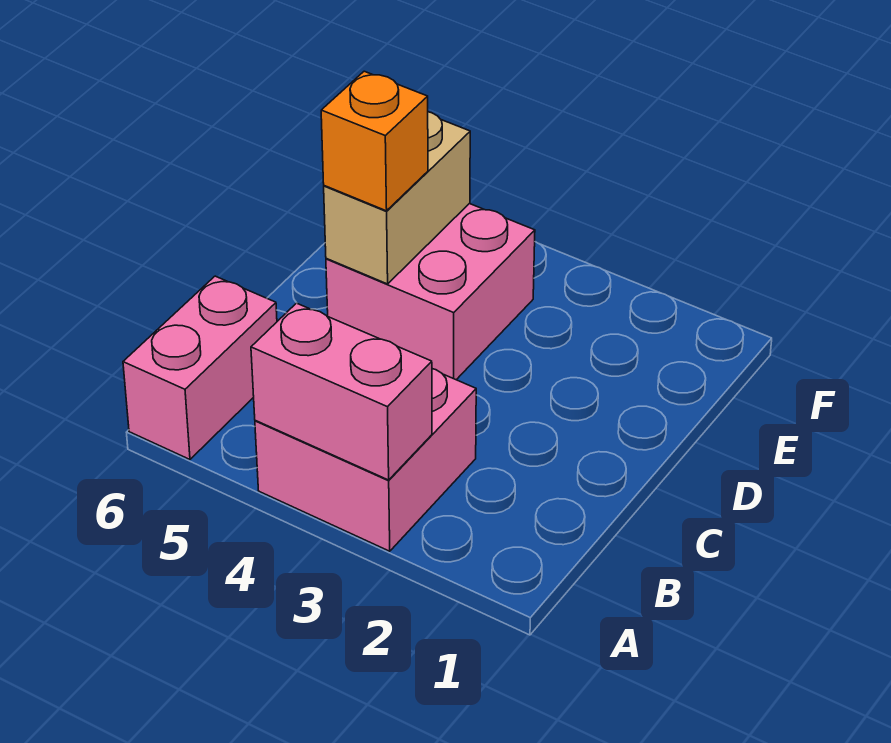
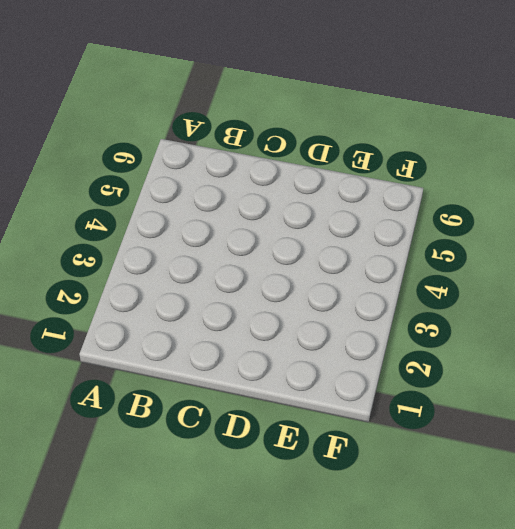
none -> pink 2x2 brick [255,369,476,551]
none -> pink 1x2 brick [123,276,277,459]

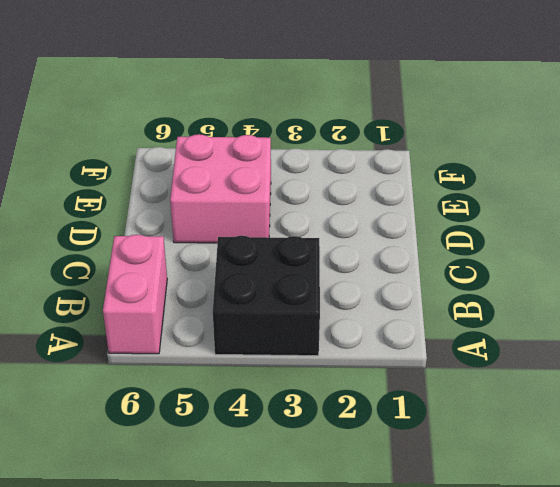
black 2x2 brick [213,236,320,356] -> pink 2x2 brick [255,369,476,551]
none -> pink 1x2 brick [251,303,432,480]
none -> tan 1x2 brick [324,112,470,284]

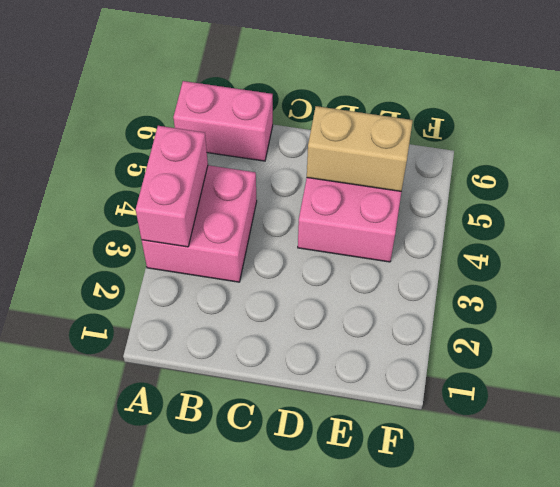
none -> orange 1x1 brick [321,71,428,211]

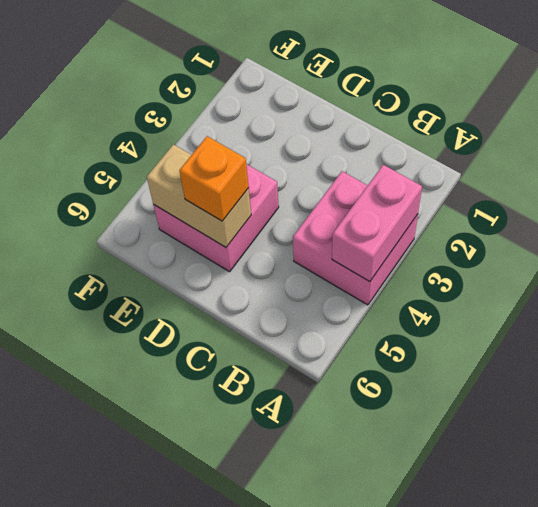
none -> pink 1x2 brick [123,276,277,459]

